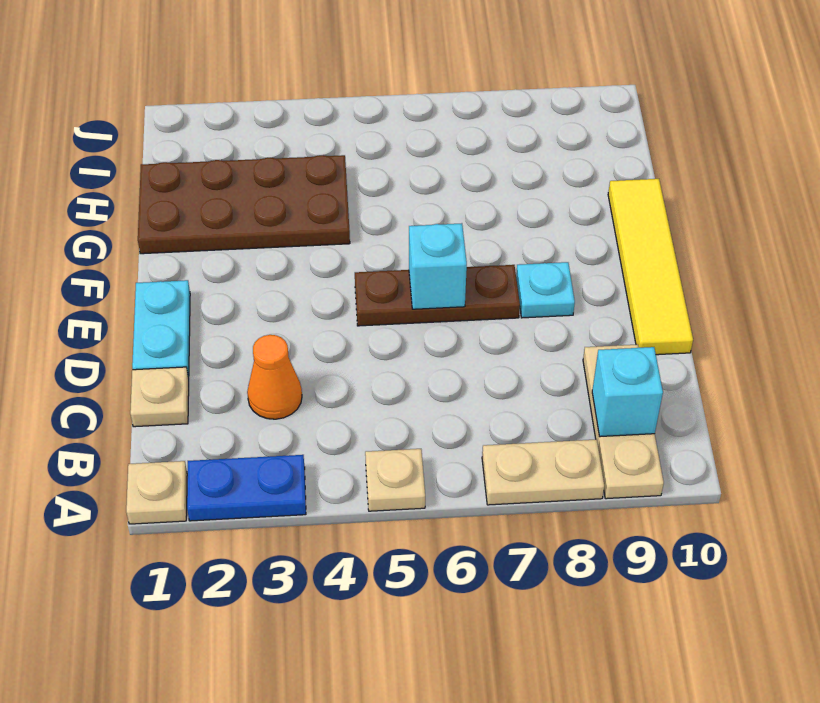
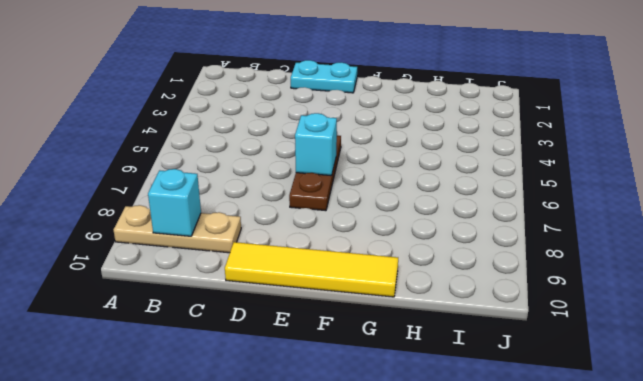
none -> tan 1x1 plate [126,461,187,524]
none -> blue 1x2 plate [187,455,306,521]
none -> tan 1x1 plate [365,449,425,511]

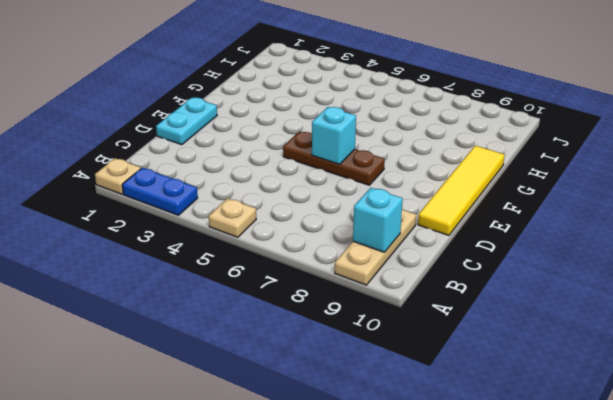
none -> tan 1x2 plate [482,439,604,505]
none -> tan 1x1 plate [130,367,189,427]
none -> orange 1x1 cone [247,335,302,419]

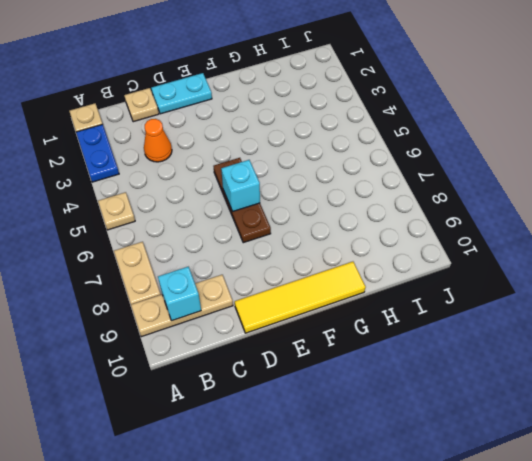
none -> cyan 1x1 plate [516,262,575,318]
none -> brown 2x4 plate [138,155,350,254]

